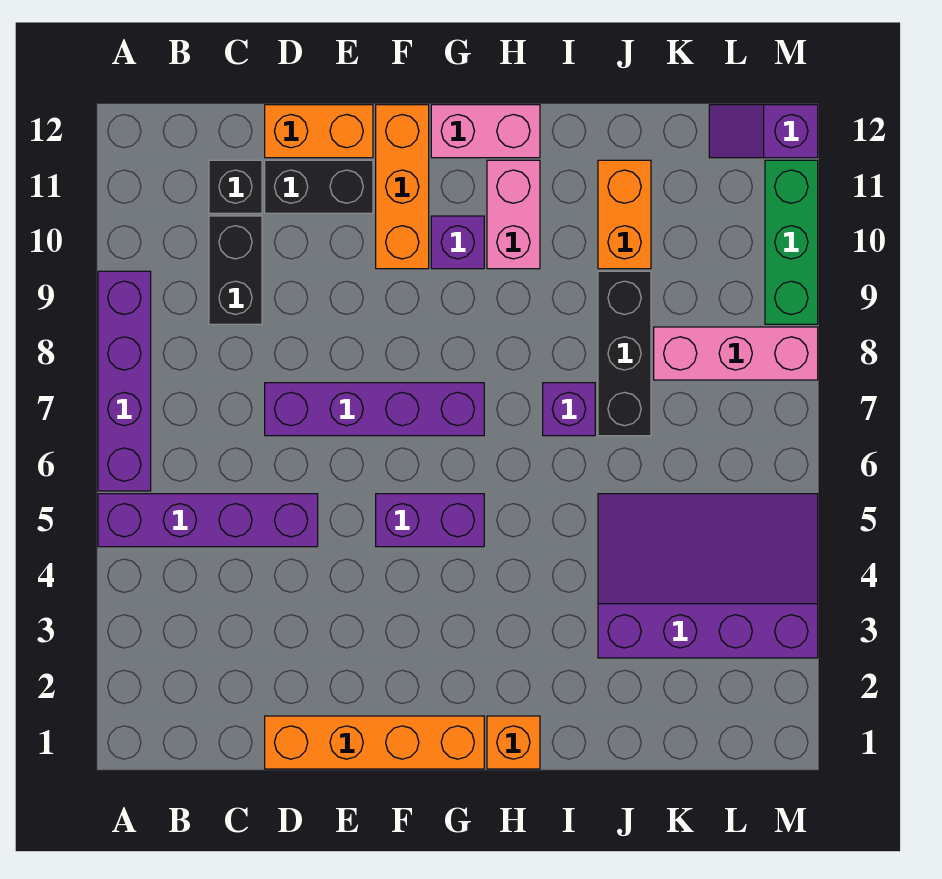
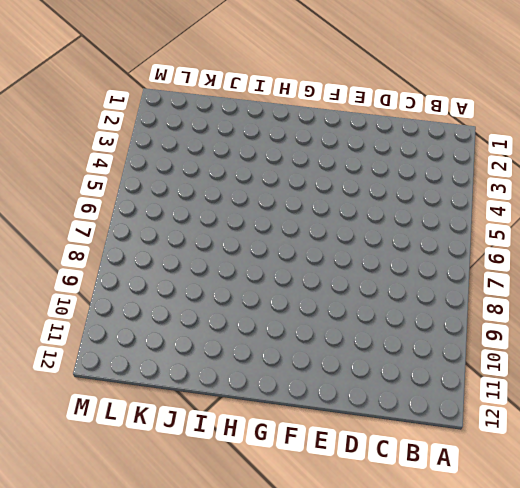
none -> purple 1x4 brick [98,494,318,547]
none -> purple 1x4 brick [98,271,151,491]
none -> black 1x2 brick [209,216,262,324]

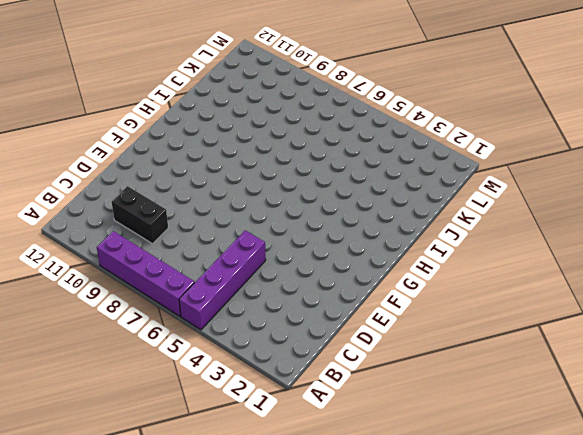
none -> black 1x1 brick [209,160,262,213]
none -> orange 1x4 brick [265,716,484,769]
none -> purple 1x4 brick [265,383,484,436]

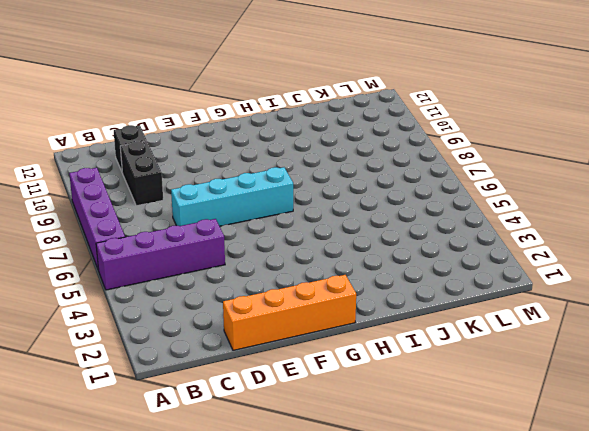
cyan 1x4 brick [171,167,293,226] -> purple 1x4 brick [265,383,484,436]
none -> black 1x2 brick [265,160,373,213]
none -> orange 1x2 brick [265,105,373,158]
none -> purple 1x2 brick [376,494,484,547]

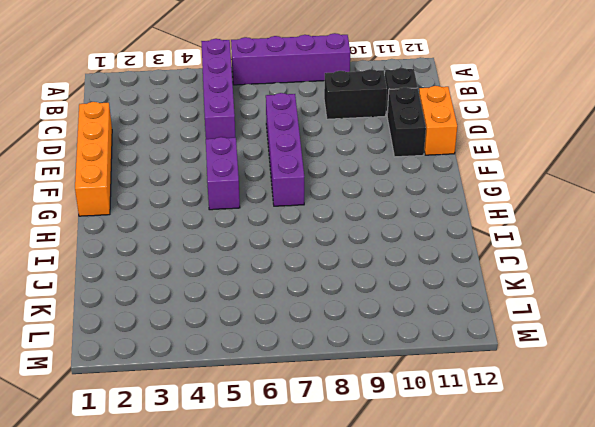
none -> orange 1x3 brick [376,105,429,269]
none -> purple 1x1 brick [431,216,484,269]
none -> pink 1x2 brick [431,105,540,158]

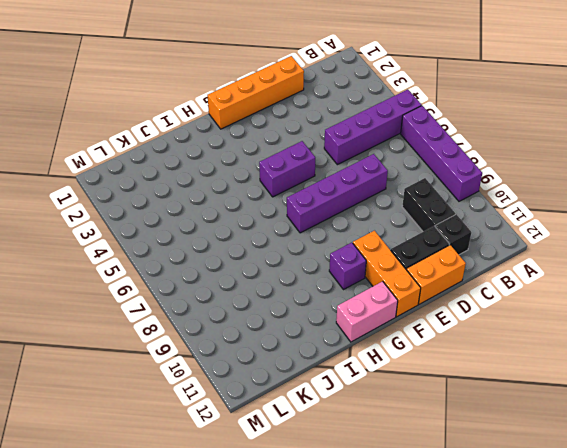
none -> orange 1x1 brick [487,716,540,769]
none -> pink 1x2 brick [487,160,540,269]
none -> purple 1x1 brick [543,383,595,436]

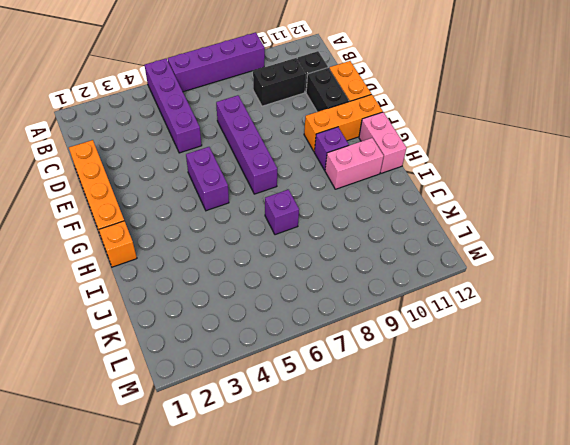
none -> purple 3x4 slope [598,494,818,658]
none -> black 1x3 brick [598,271,651,436]
none -> orange 1x2 brick [598,160,651,269]

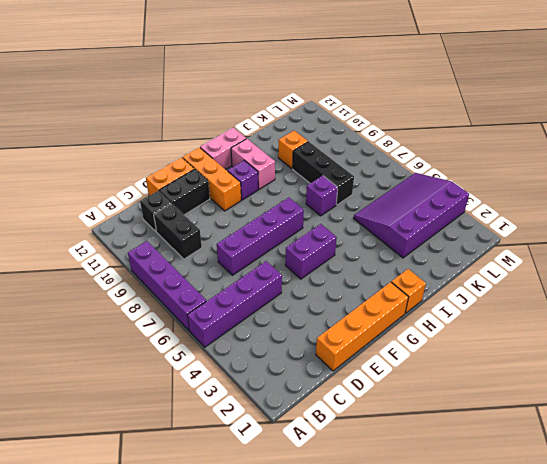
orange 1x1 brick [278,131,308,169] -> orange 1x2 brick [598,160,651,269]
none -> pink 1x3 brick [654,327,818,380]
none -> purple 1x2 slope [709,105,818,158]
none -> green 1x3 brick [765,160,818,324]

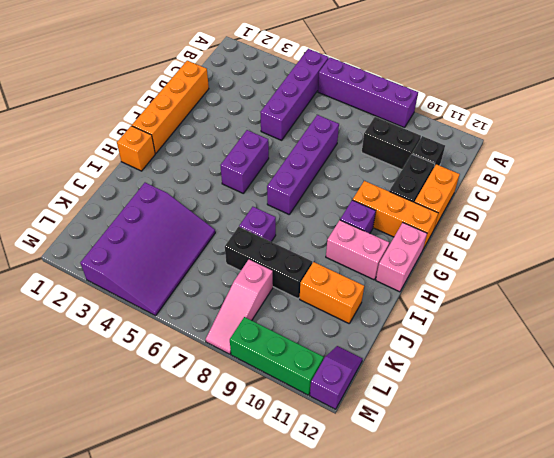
pink 1x3 slope [206,260,273,354] -> pink 1x3 brick [654,327,818,380]

